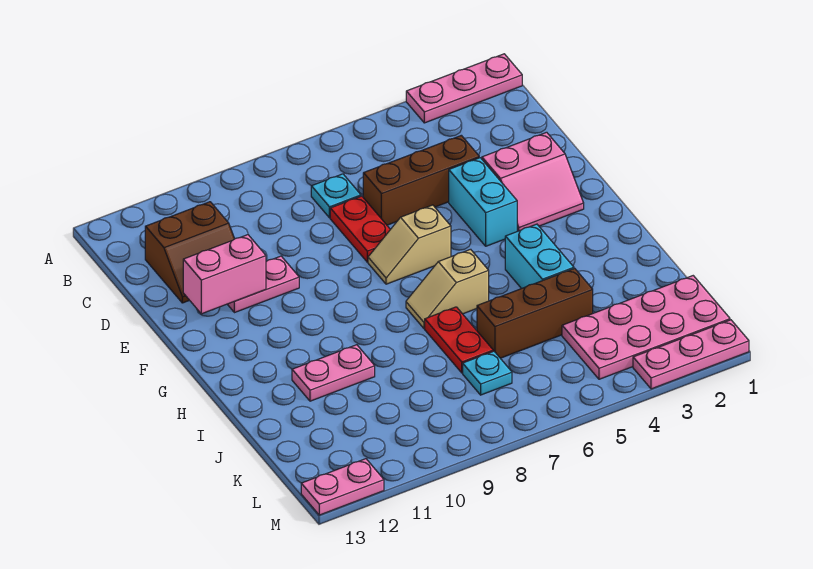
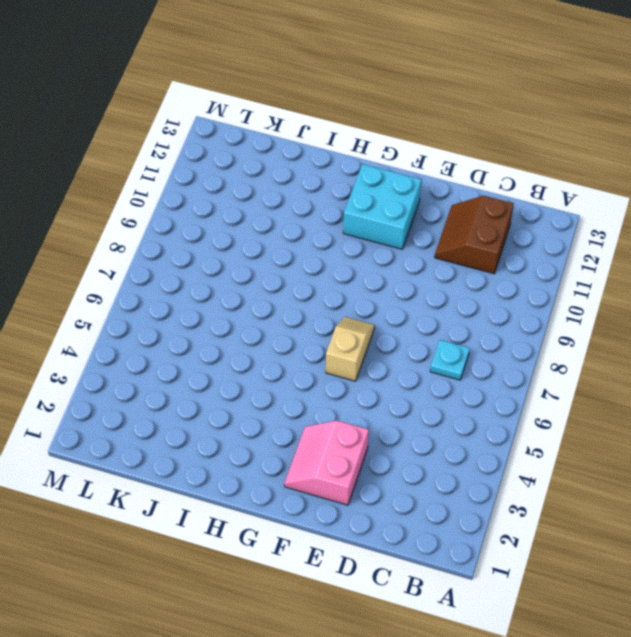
cyan 2x2 brick [343,164,421,249] -> none
none -> pink 1x3 plate [406,54,522,123]
none -> brown 1x3 brick [363,135,479,225]
none -> red 1x2 plate [330,196,391,262]

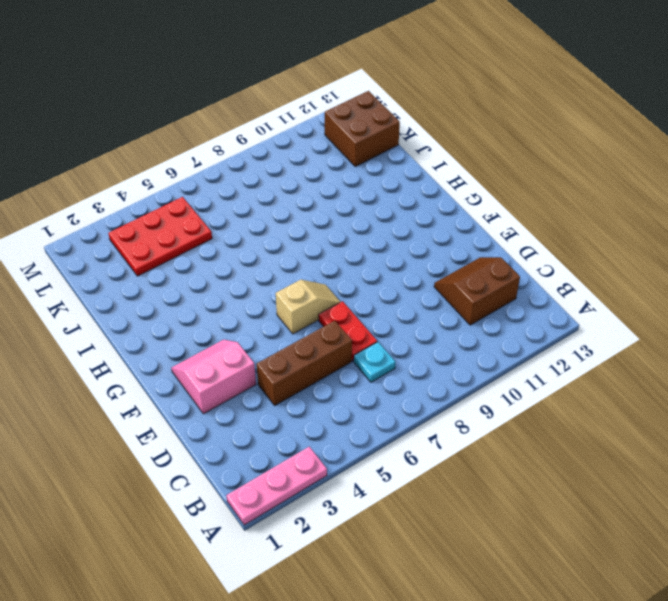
red 2x3 plate [109,197,212,276] -> pink 2x4 plate [562,276,730,379]
brown 2x2 brick [325,91,400,167] -> none
none -> cyan 1x2 brick [449,158,517,246]
none -> pink 1x2 plate [227,256,299,313]
none -> cyan 1x2 brick [505,224,574,289]

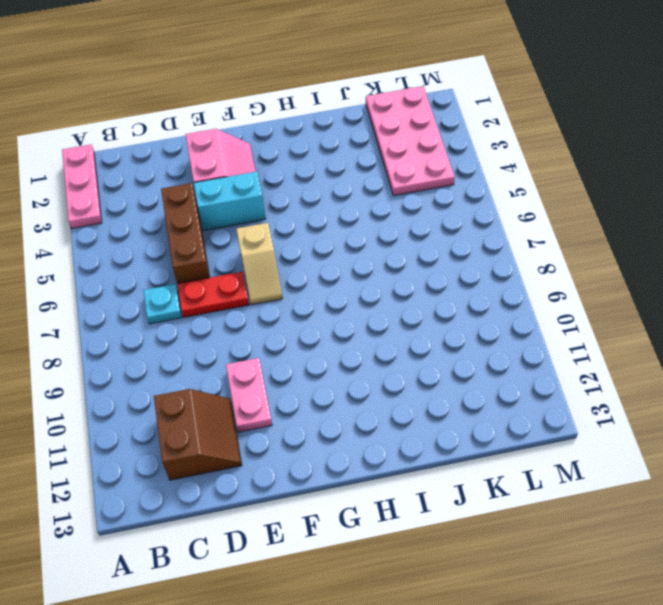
none -> cyan 1x2 brick [505,224,574,289]
none -> tan 1x2 slope [406,249,489,329]
none -> red 1x2 plate [425,307,493,373]

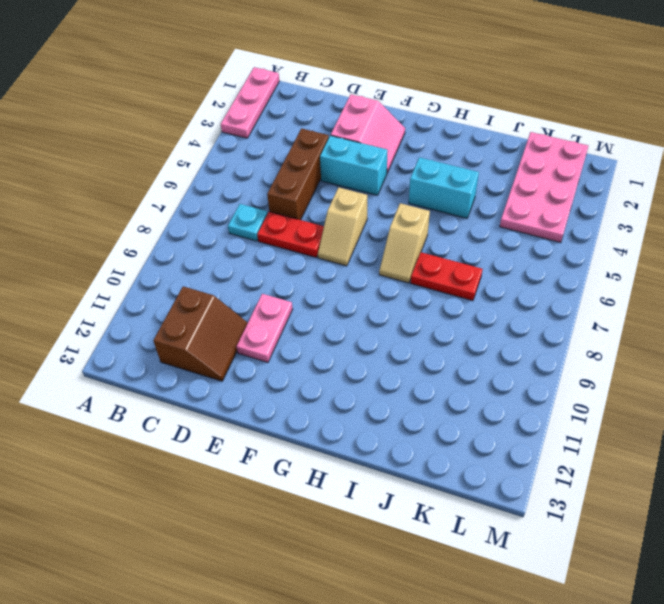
none -> pink 1x2 plate [292,345,375,401]
none -> brown 1x3 brick [477,268,593,358]
none -> cyan 1x1 plate [463,351,512,395]

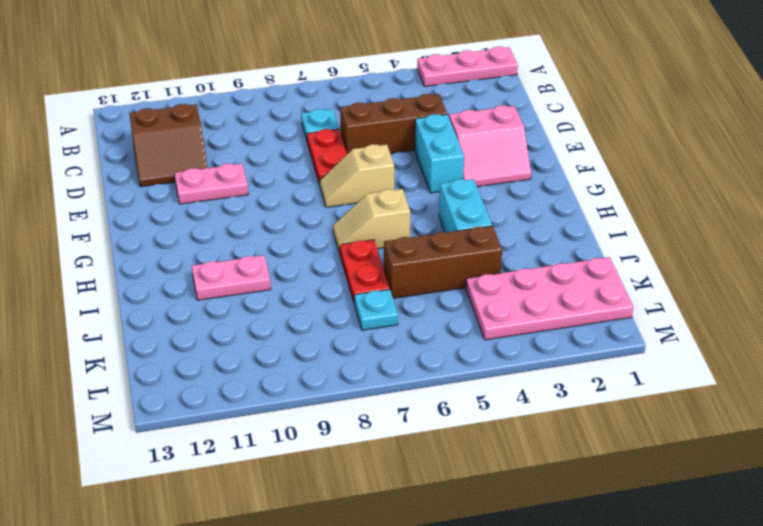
none -> pink 1x3 plate [633,320,749,389]
none -> pink 1x2 plate [301,459,384,515]
none -> pink 1x2 brick [183,235,266,314]

